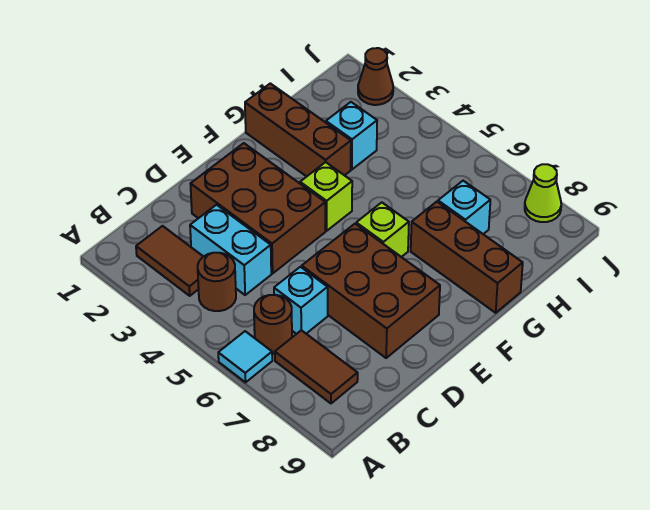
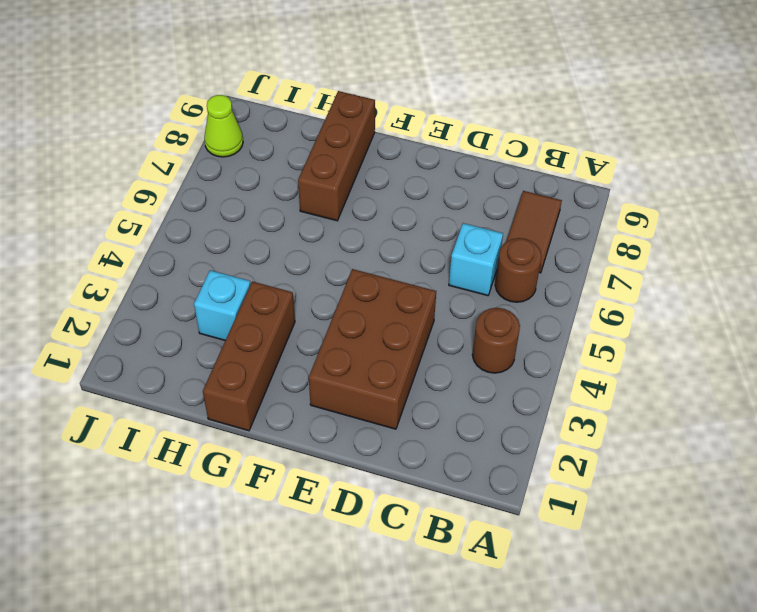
none -> cyan 1x1 tile [218,331,272,382]
none -> brown 1x2 tile [136,226,203,296]
none -> cyan 1x2 brick [190,205,271,295]

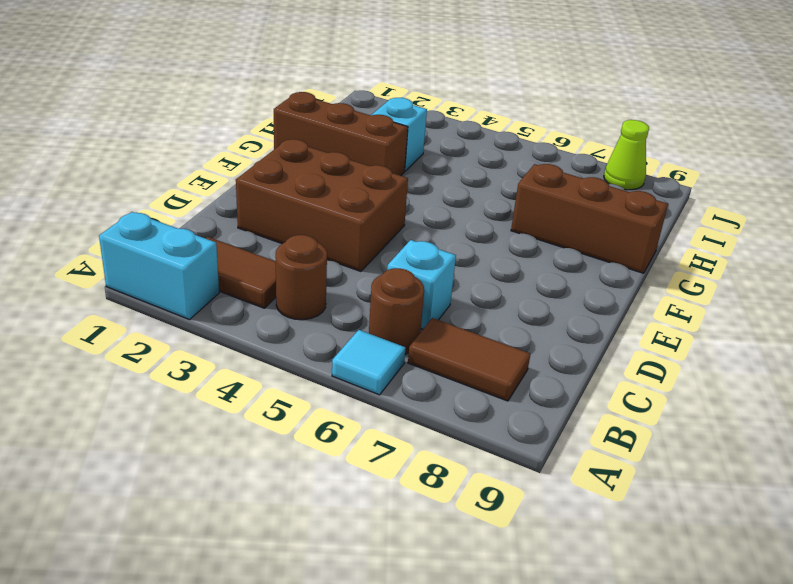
cyan 1x2 brick [99,212,219,320] -> cyan 1x2 brick moved to [190,205,271,295]
none -> brown 2x3 brick [302,224,440,358]
none -> lime 1x1 brick [300,162,352,231]
none -> lime 1x1 brick [356,202,409,257]

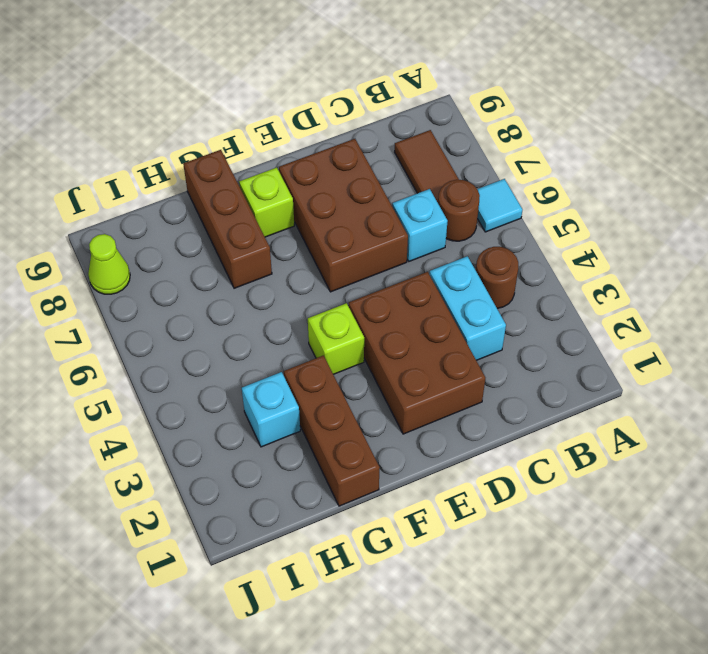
lime 1x1 brick [239,168,294,237] -> lime 1x1 brick moved to [356,202,409,257]
none -> brown 1x2 tile [136,226,203,296]
none -> cyan 1x1 brick [438,181,490,234]
none -> brown 1x1 cone [358,48,393,105]

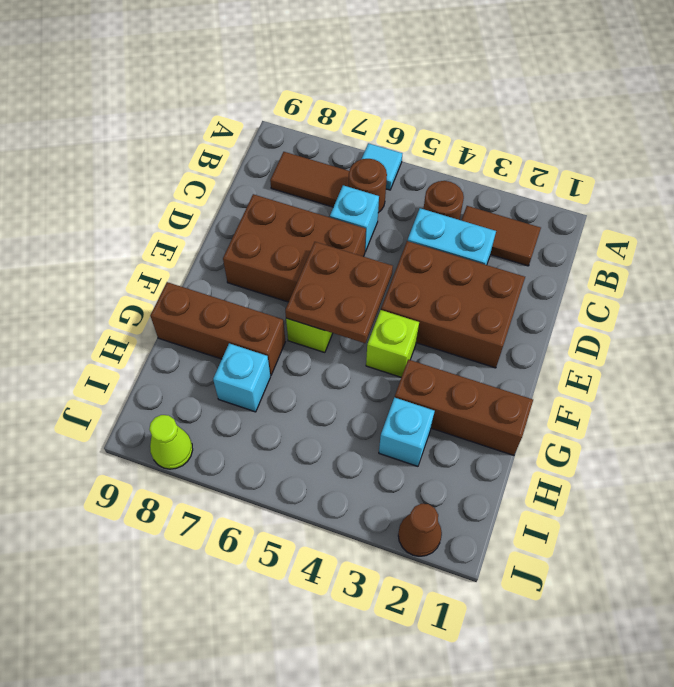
brown 2x2 plate [285,242,393,343] -> none

